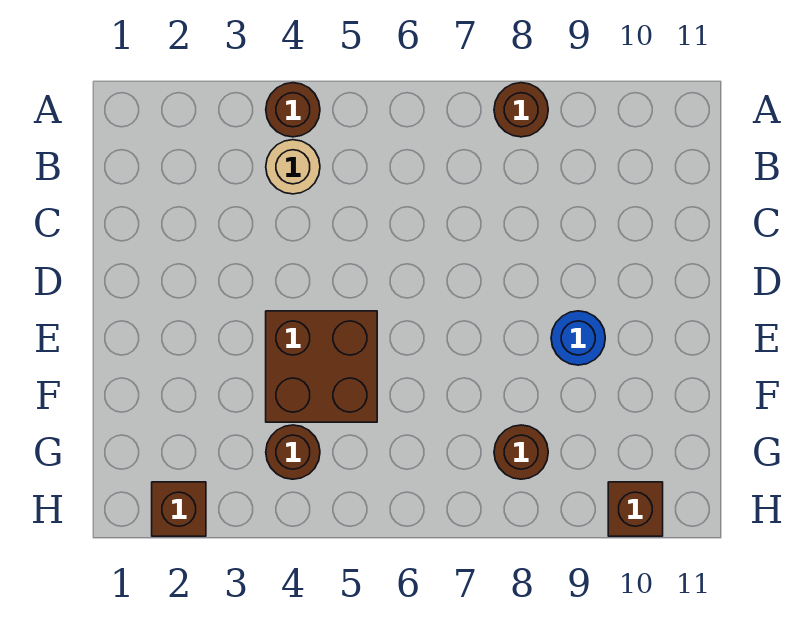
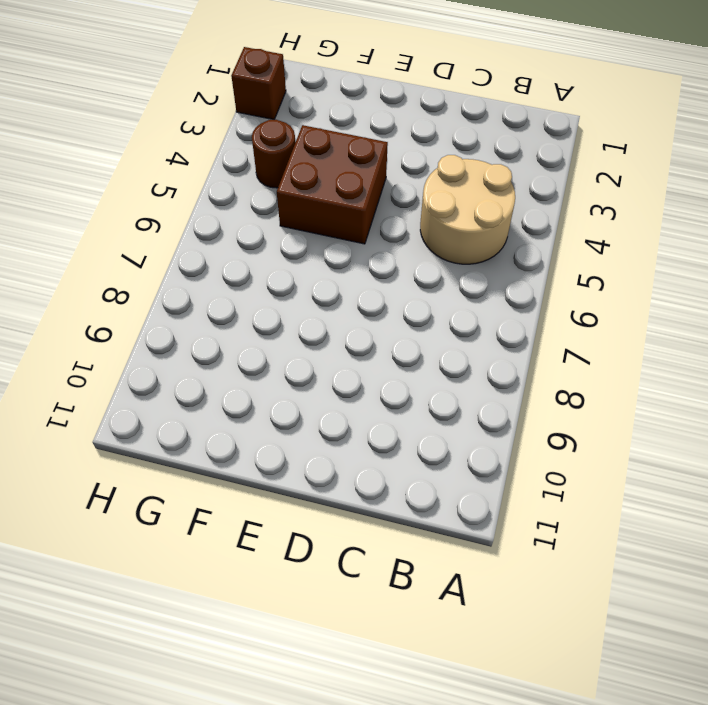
tan 2x2 round brick [420,155,515,264] -> tan 1x1 round brick [266,140,320,194]
none -> brown 1x1 round brick [266,83,320,137]
none -> brown 1x1 round brick [494,83,548,137]

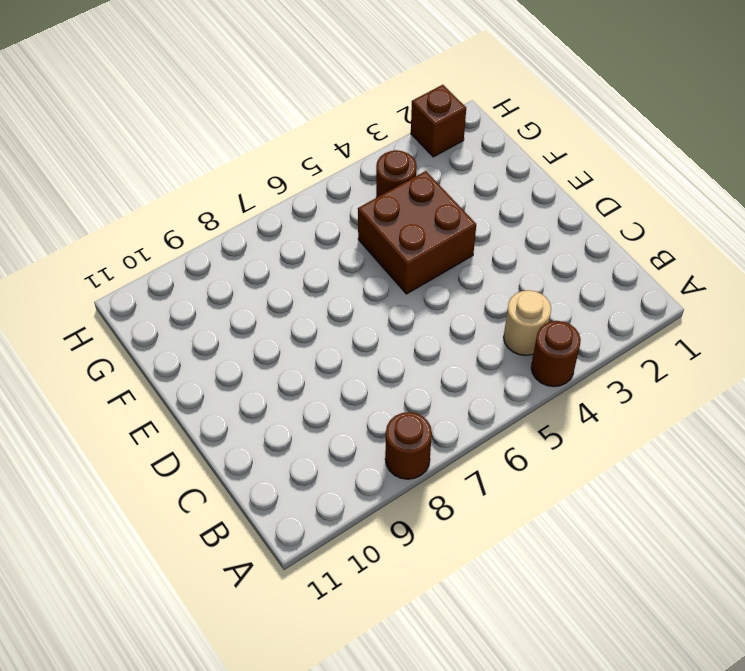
none -> blue 1x1 round brick [551,311,605,365]
none -> brown 1x1 round brick [494,425,548,479]

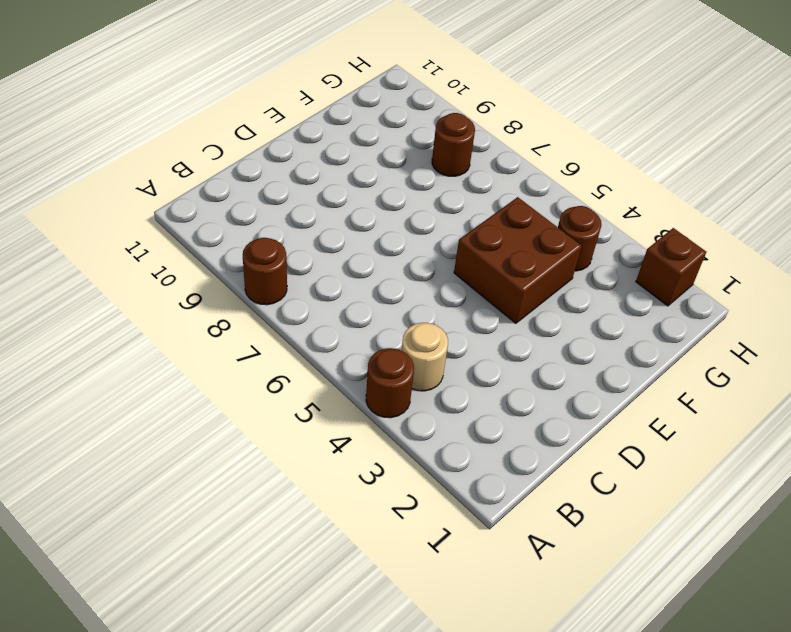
none -> blue 1x1 round brick [551,311,605,365]
none -> brown 1x1 brick [608,482,663,536]

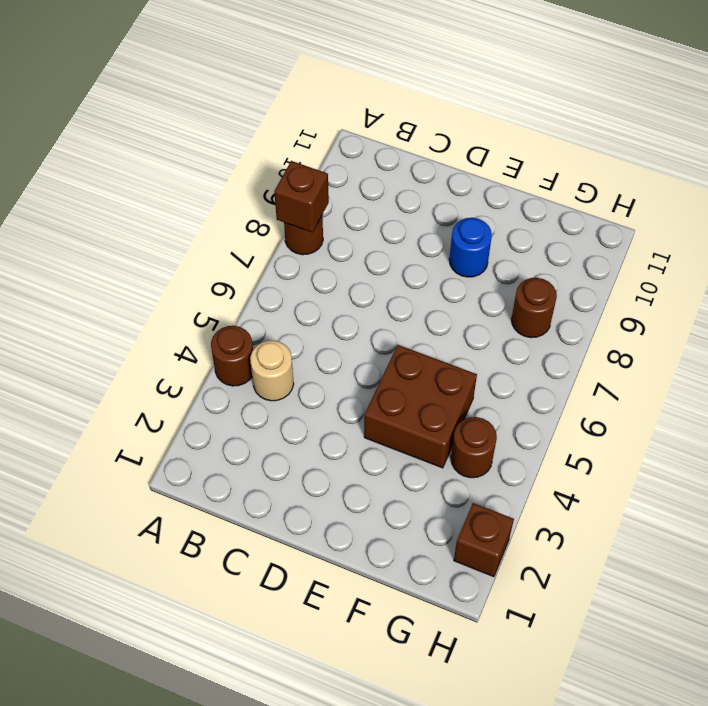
brown 1x1 brick [274,161,329,232] -> brown 1x1 brick moved to [608,482,663,536]

